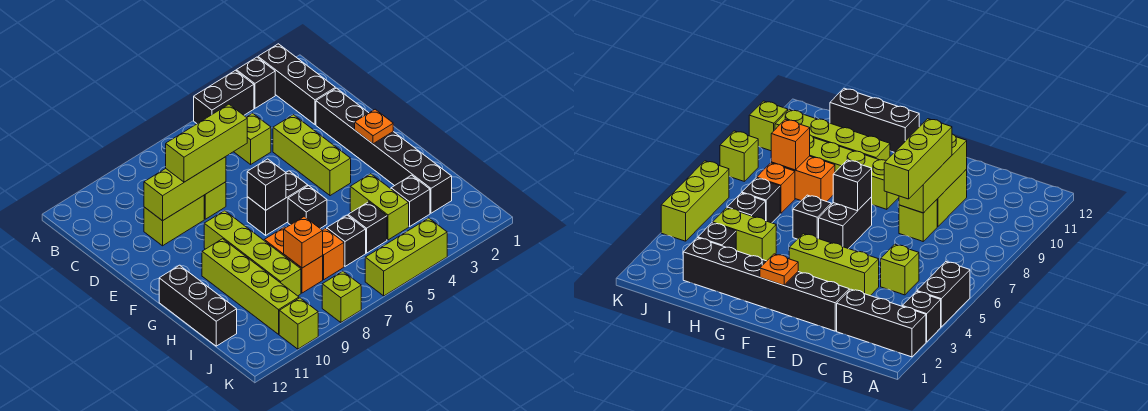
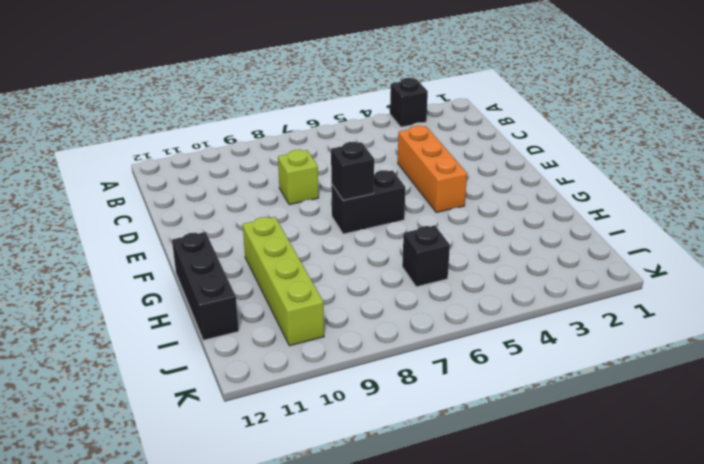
orange 1x3 brick [398,125,467,212] -> lime 1x3 brick [273,115,351,196]
none -> black 1x3 brick [258,44,335,125]
none -> black 1x2 brick [194,70,254,124]
none -> lime 1x1 brick [234,113,271,164]

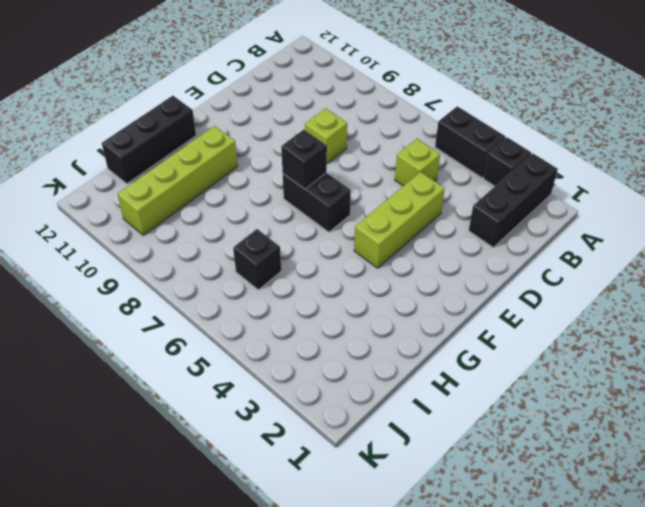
none -> black 1x6 brick [316,88,452,213]
none -> lime 1x2 brick [144,196,204,246]
none -> lime 1x4 brick [204,211,301,296]

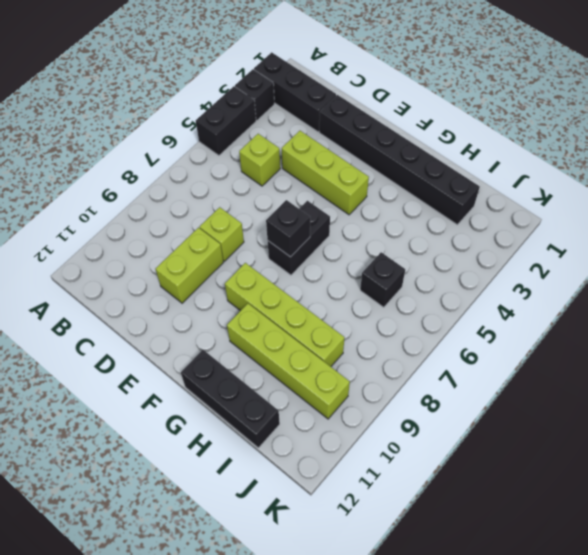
none -> black 1x1 brick [288,186,327,228]
none -> lime 1x2 brick [350,174,409,240]
none -> orange 1x2 brick [264,227,323,293]

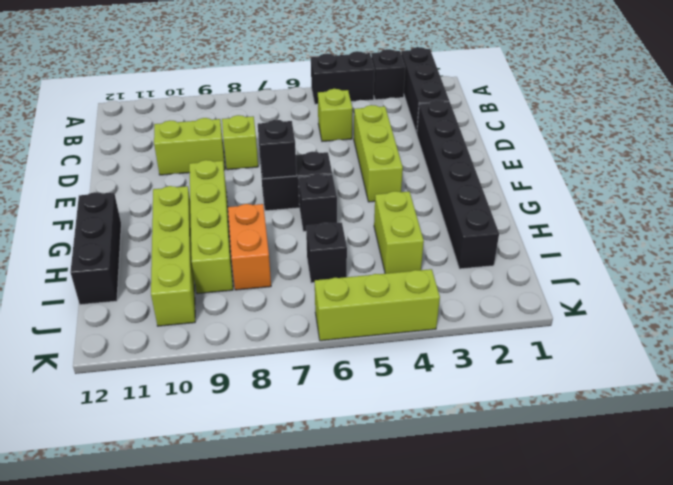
none -> black 1x1 brick [391,175,430,226]
none -> black 1x1 brick [348,202,387,253]
none -> orange 1x1 brick [322,228,344,280]

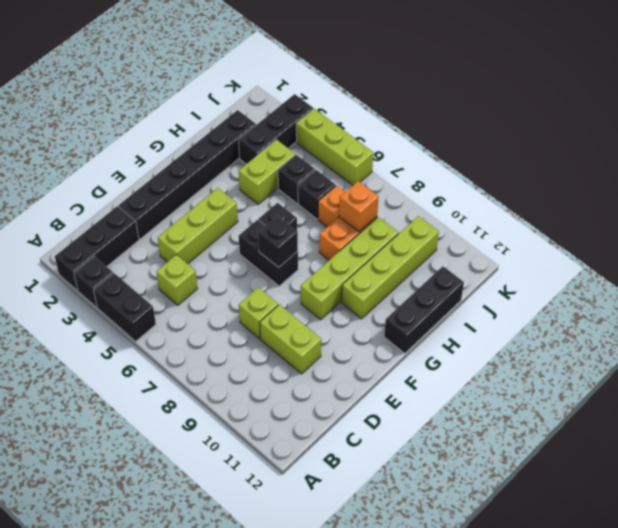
black 1x3 brick [239,94,313,164] -> black 1x1 brick [391,175,430,226]
none -> lime 1x1 brick [322,271,361,323]
none -> lime 1x1 brick [279,298,318,349]
none -> lime 1x3 brick [144,157,226,221]

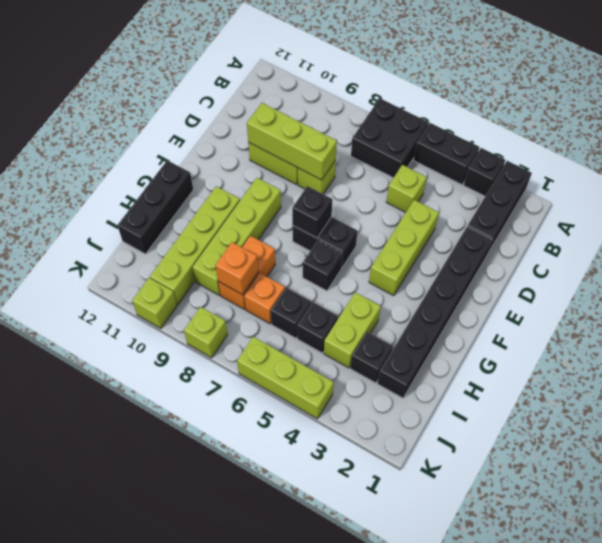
black 2x2 brick [351,98,428,178] -> none
none -> orange 1x1 plate [355,109,393,144]
none -> lime 1x3 brick [166,104,247,182]

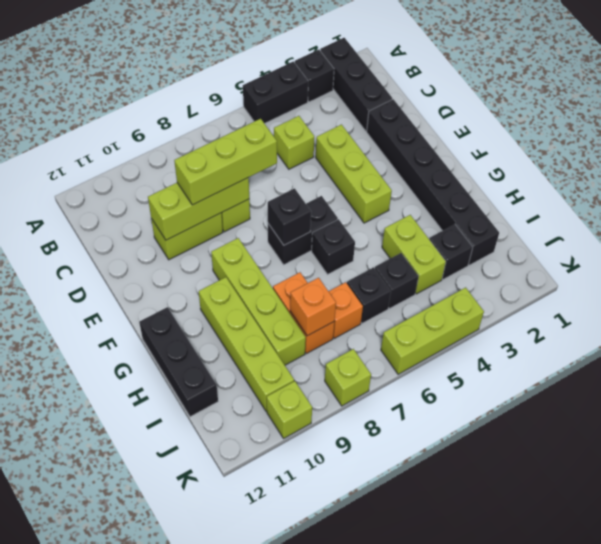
none -> orange 1x1 plate [355,109,393,144]

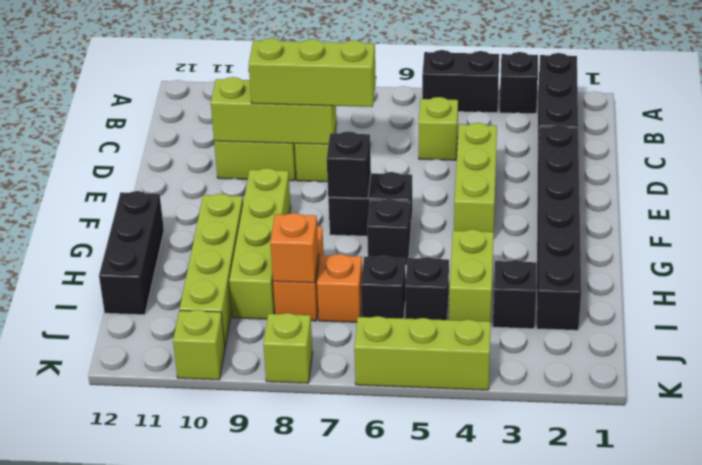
none -> orange 1x1 plate [355,109,393,144]

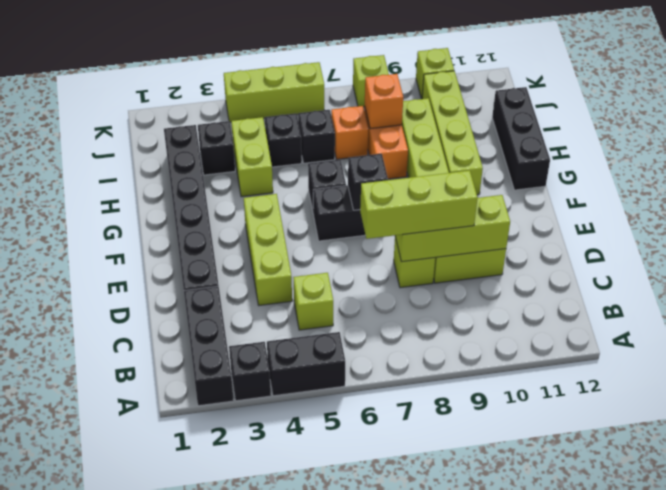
none -> orange 1x1 plate [355,109,393,144]

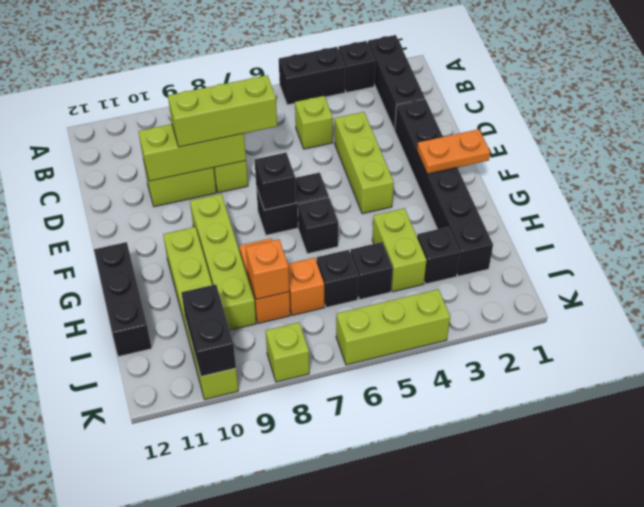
orange 1x2 plate [417,129,490,174] -> orange 1x1 plate [355,109,393,144]
black 1x2 brick [181,284,236,377] -> none

